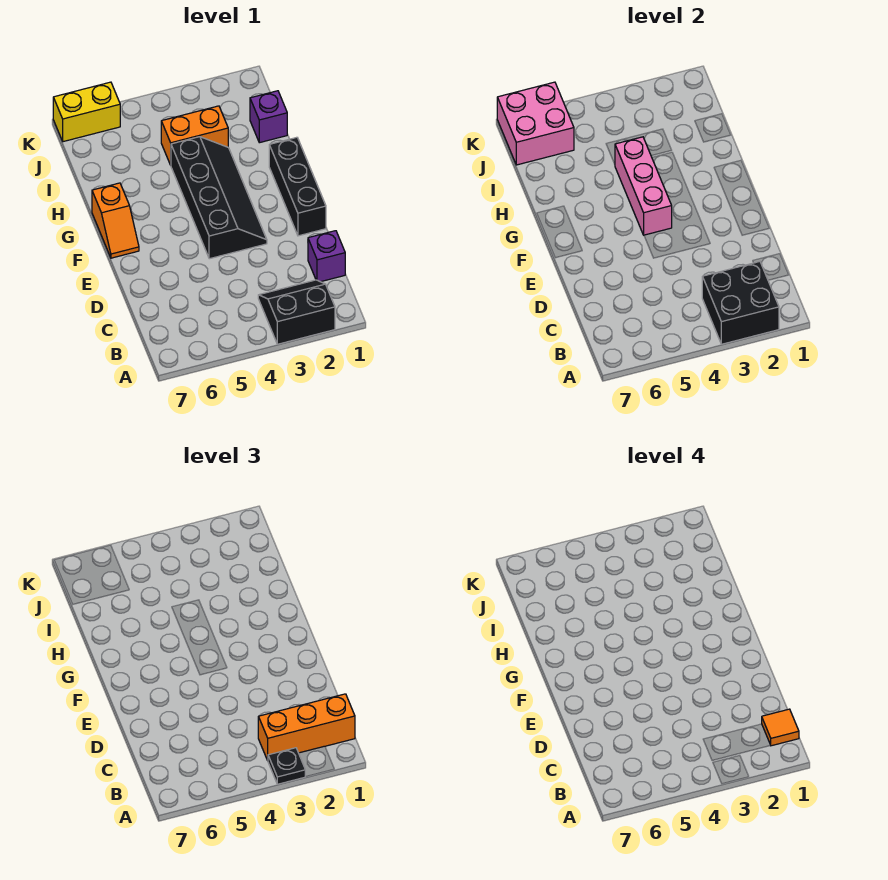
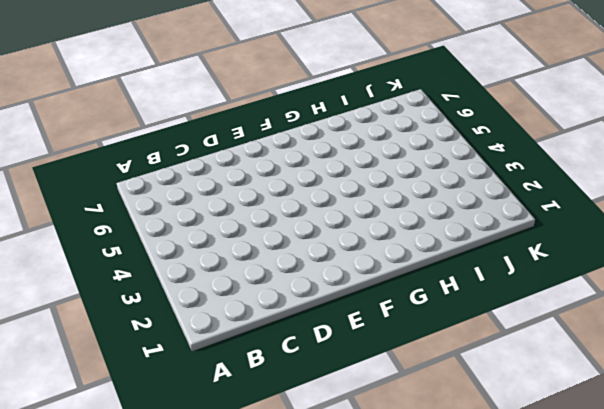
none -> black 2x2 slope [258,280,335,344]
none -> purple 1x1 brick [308,231,345,282]
none -> black 1x3 brick [269,137,326,236]

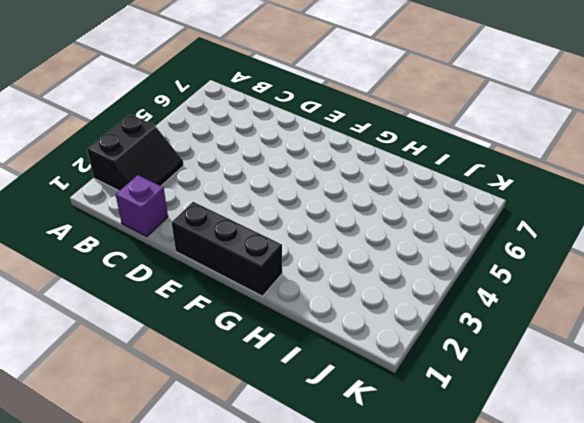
none -> black 2x4 slope [171,137,267,259]
none -> orange 1x2 slope [92,183,139,258]
none -> purple 1x1 brick [250,91,287,143]

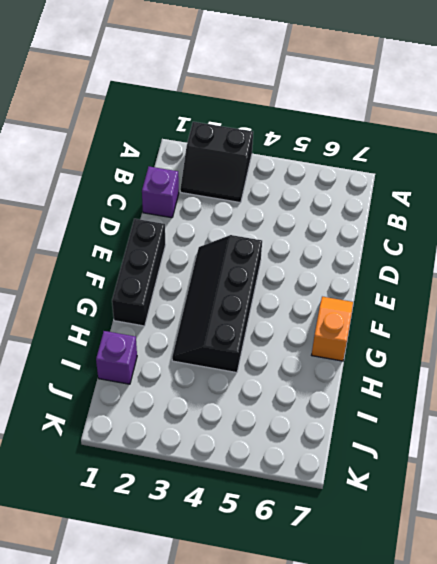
none -> orange 1x2 brick [161,106,228,165]
none -> yellow 1x2 brick [53,82,120,142]
none -> black 2x2 brick [702,262,779,344]

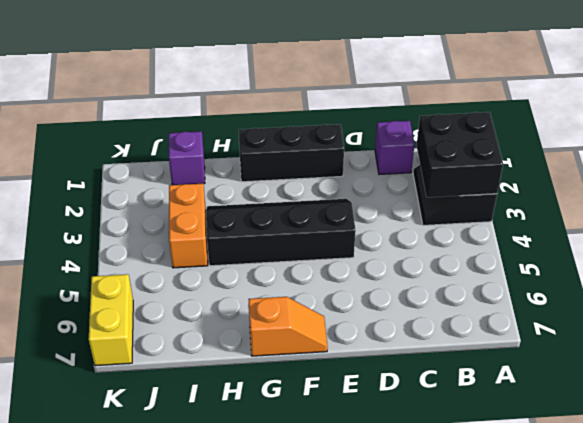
none -> pink 1x3 brick [615,137,672,235]
none -> pink 2x2 brick [497,82,574,165]
none -> black 1x1 plate [268,748,305,784]

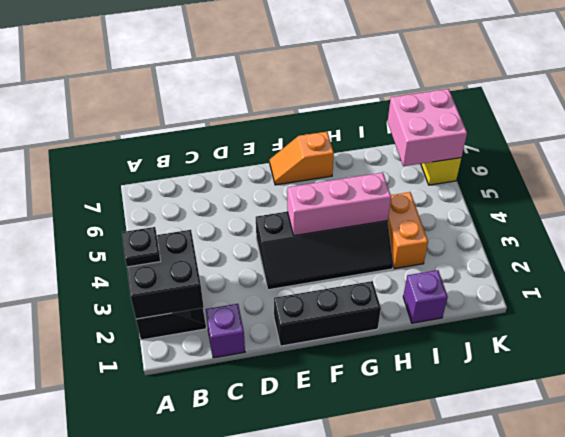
none -> orange 1x3 brick [258,694,355,760]
none -> orange 1x1 tile [762,709,799,746]

